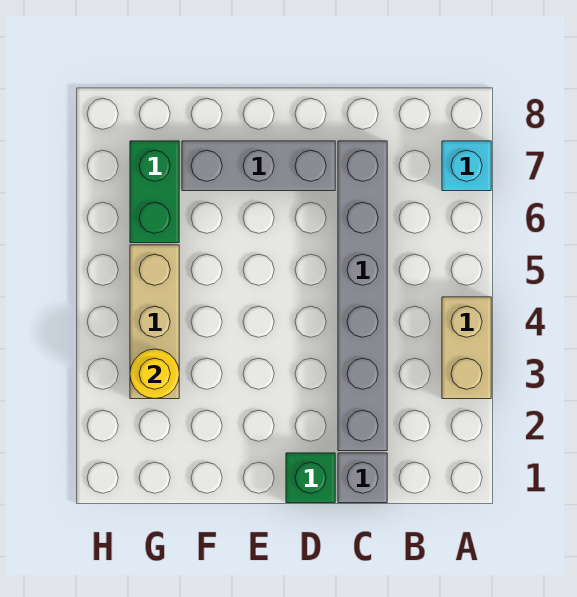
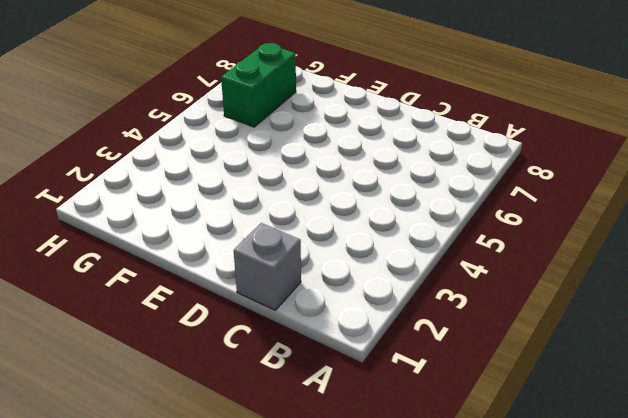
none -> tan 1x2 brick [442,297,491,399]
none -> cyan 1x1 brick [442,141,491,191]

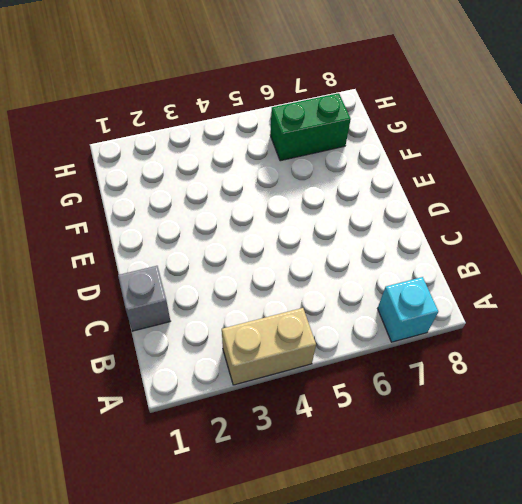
none -> grey 1x6 brick [338,141,387,451]
none -> green 1x1 brick [286,453,335,503]

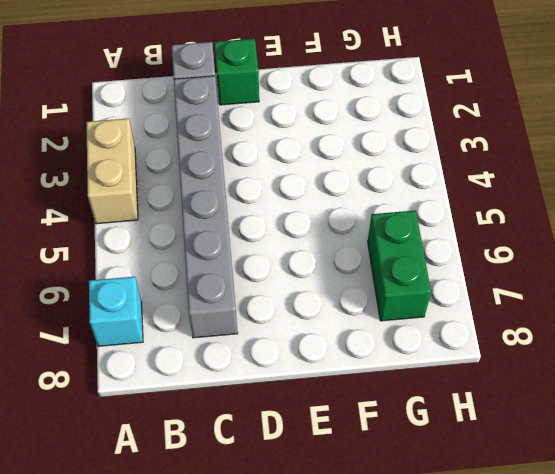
none -> grey 1x3 brick [182,141,335,191]
none -> tan 1x3 brick [130,245,179,399]

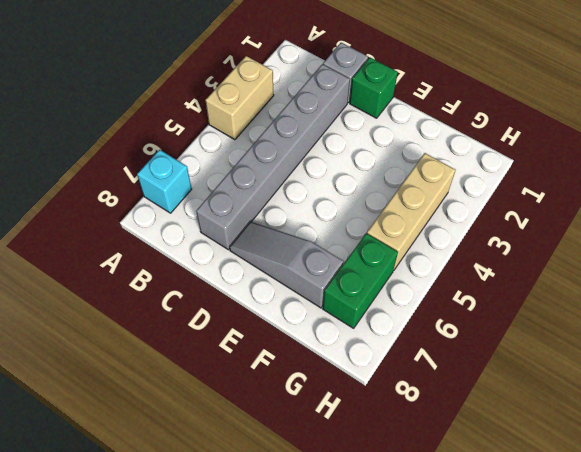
grey 1x3 slope [230,222,344,308] -> grey 1x3 brick [182,141,335,191]
none -> yellow 1x1 round brick [130,349,179,399]

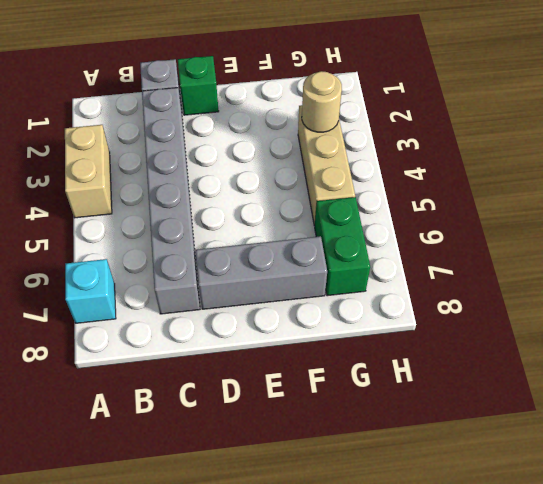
tan 1x1 round brick [302,71,342,132] -> yellow 1x1 round brick [130,349,179,399]

